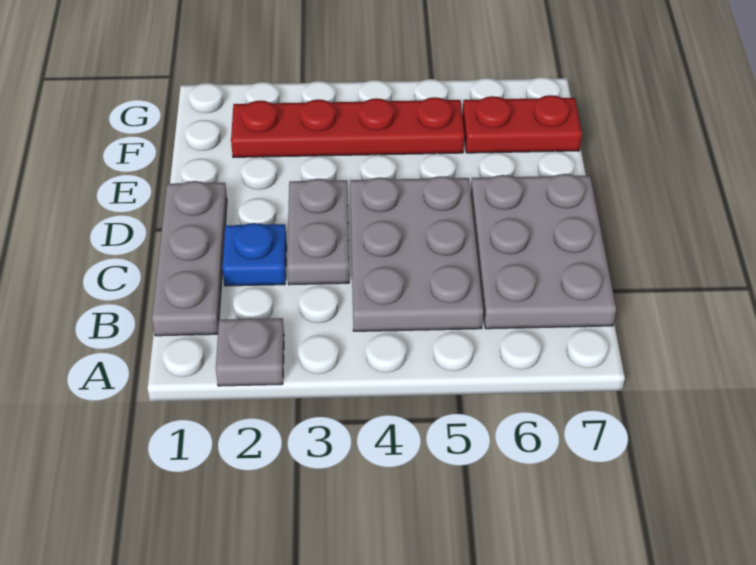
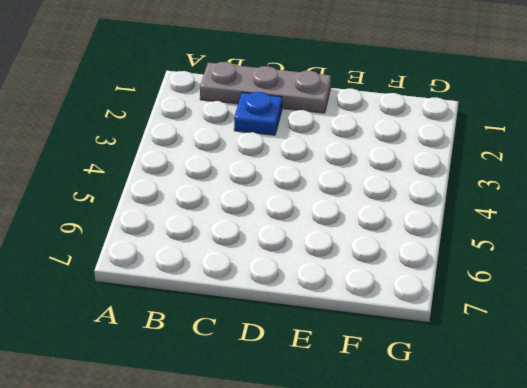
none -> grey 1x1 plate [216,318,284,386]
none -> grey 2x3 plate [350,176,483,331]

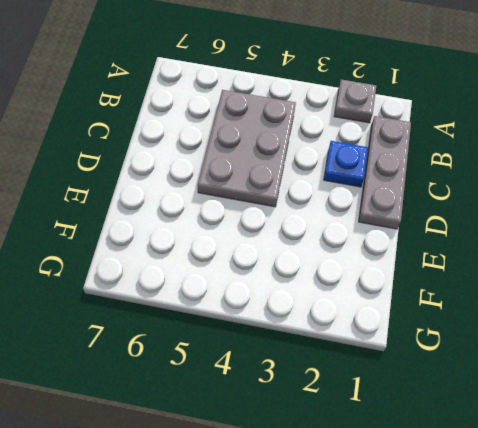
none -> grey 2x3 plate [471,174,616,329]
none -> grey 1x2 plate [287,179,349,285]

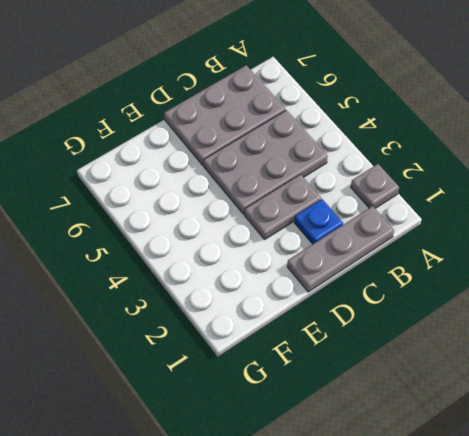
none -> red 1x4 plate [231,97,464,157]
none -> red 1x2 plate [462,95,582,153]

